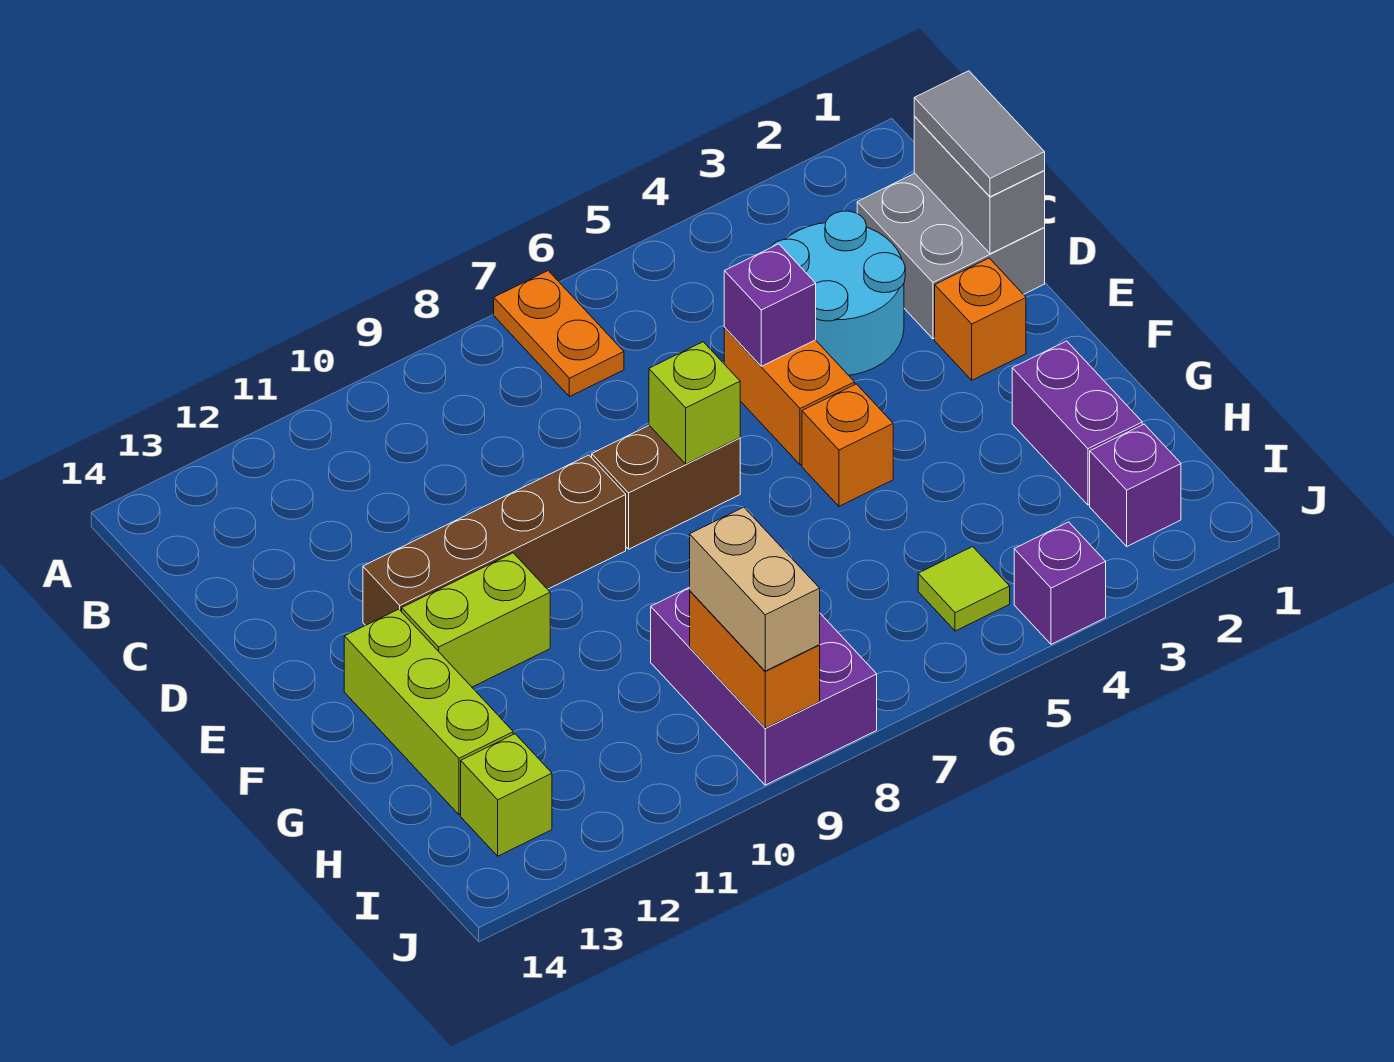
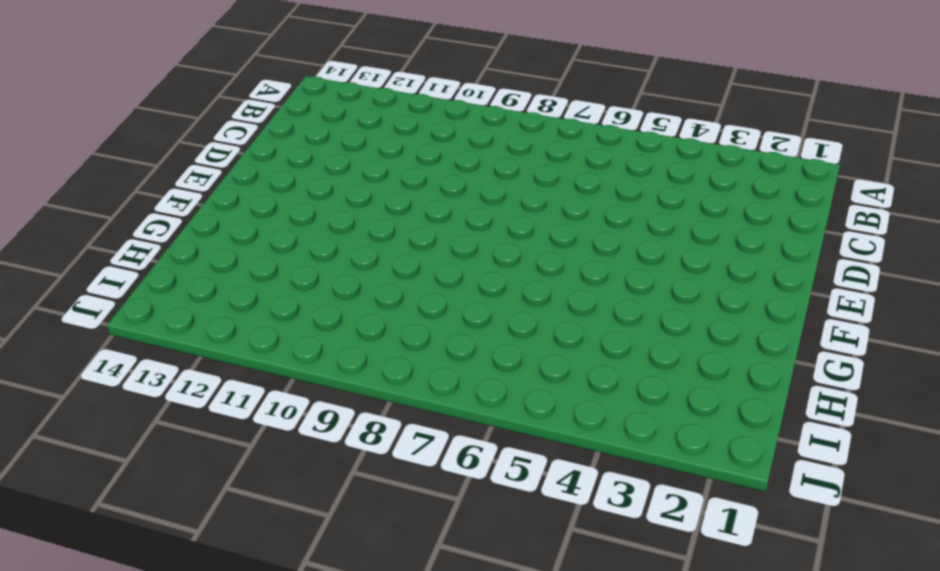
none -> orange 1x2 plate [494,271,624,397]
none -> grey 2x2 brick [857,173,1045,339]
none -> cyan 2x2 round brick [770,211,905,375]

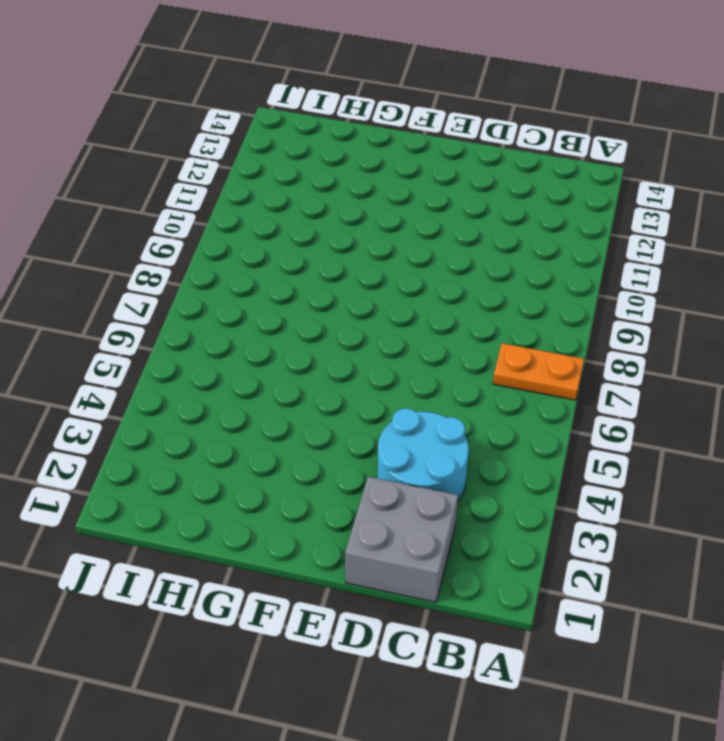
none -> orange 1x2 brick [724,328,855,465]
none -> orange 1x1 brick [935,258,1026,380]
none -> brown 1x2 brick [592,426,740,549]

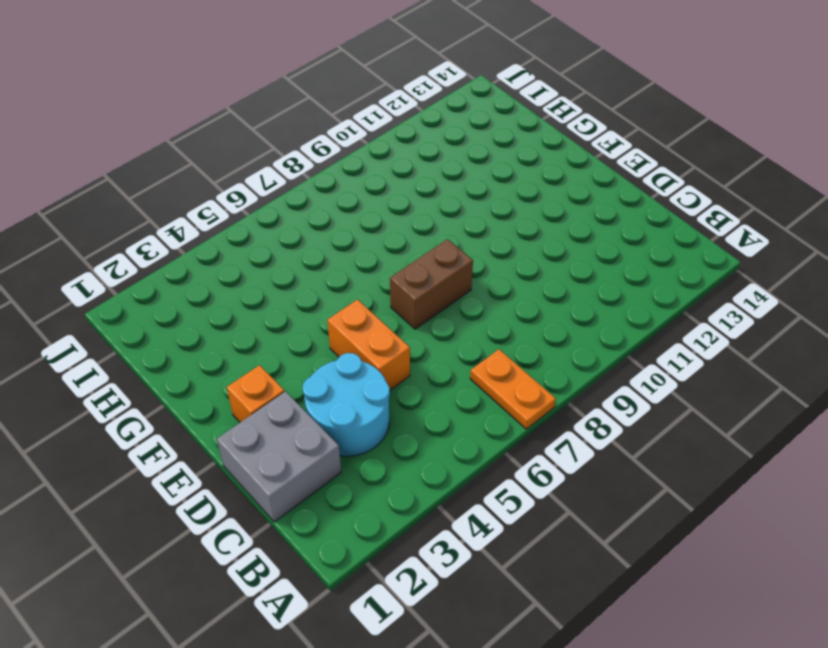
none -> brown 1x4 brick [363,455,626,625]
none -> orange 1x1 brick [802,384,893,506]
none -> lime 1x2 brick [402,553,550,687]

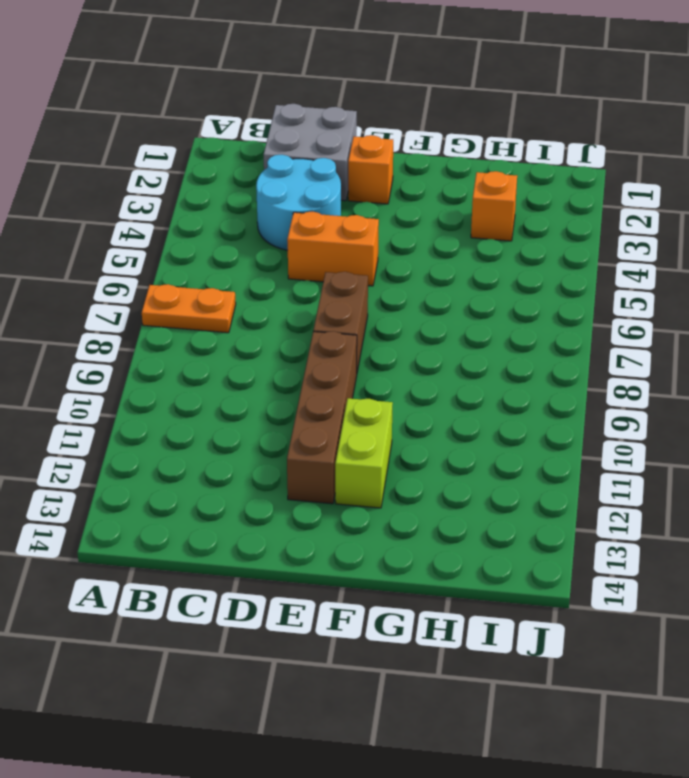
orange 1x1 brick [471,171,517,241] -> orange 1x1 brick moved to [802,384,893,506]
none -> lime 1x3 brick [344,609,513,815]
none -> purple 1x2 brick [1012,341,1142,505]
none -> purple 2x3 brick [651,587,877,785]

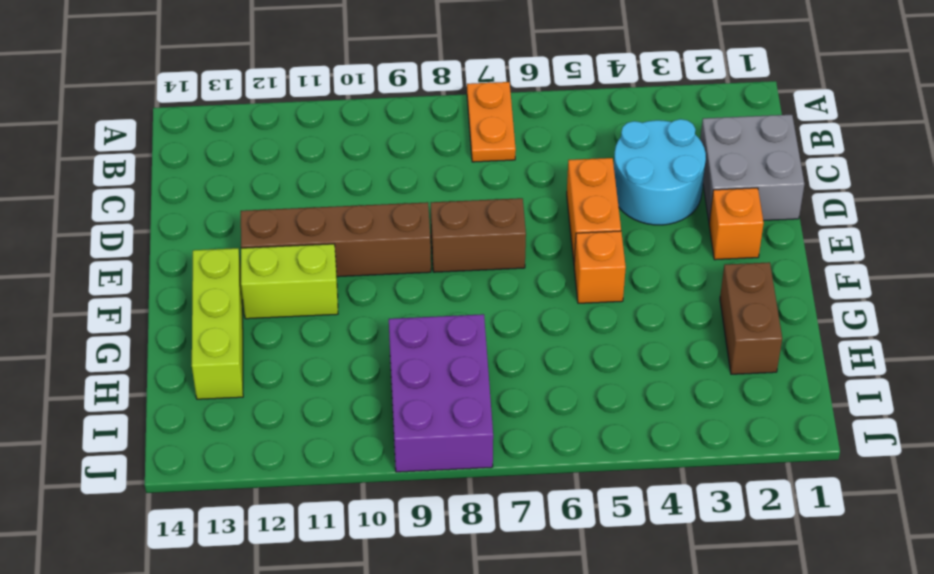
brown 1x2 brick [720,262,782,374] -> purple 1x2 brick [1012,341,1142,505]
none -> purple 1x1 brick [1090,424,1181,546]
none -> lime 1x1 tile [918,547,1010,631]
none -> lime 1x1 brick [461,734,552,856]

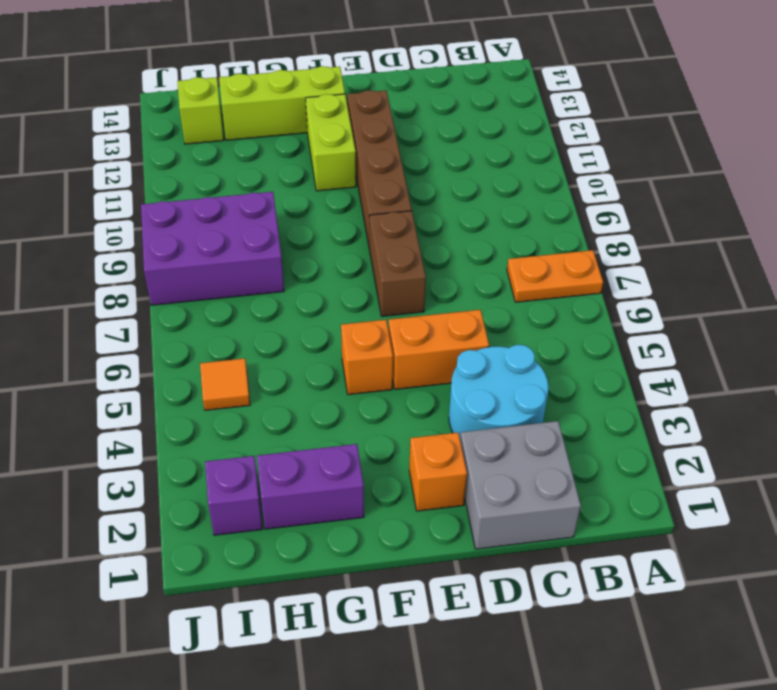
orange 1x1 tile [200,358,250,410] -> lime 1x1 tile [918,547,1010,631]
none -> purple 1x1 brick [1014,522,1106,644]
none -> grey 1x2 brick [914,117,1045,254]
none -> purple 1x1 brick [724,244,816,366]

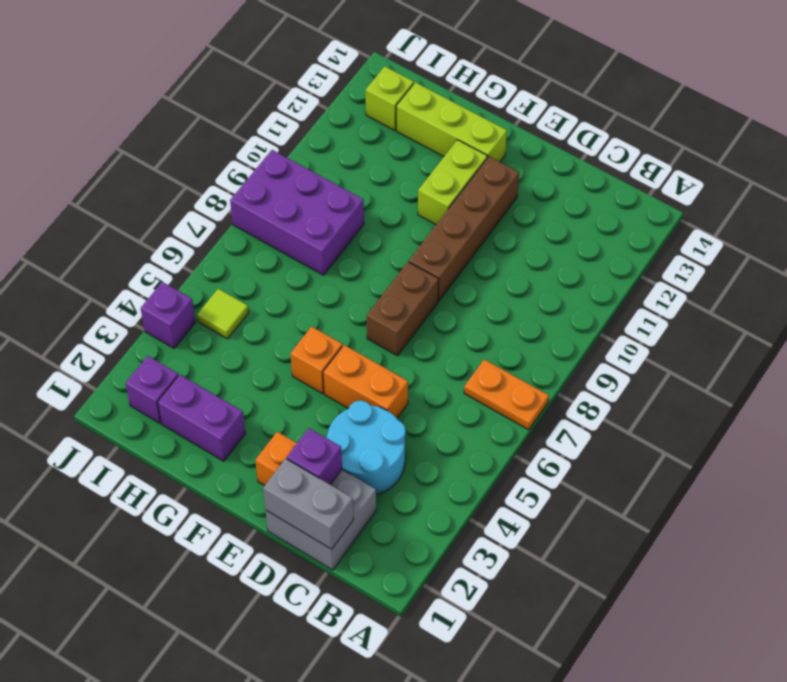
purple 1x1 brick [287,428,342,485] -> purple 1x1 brick moved to [724,244,816,366]
none -> lime 1x1 brick [649,342,740,464]
none -> orange 1x2 brick [690,591,820,728]
none -> grey 1x2 tile [914,71,1045,197]

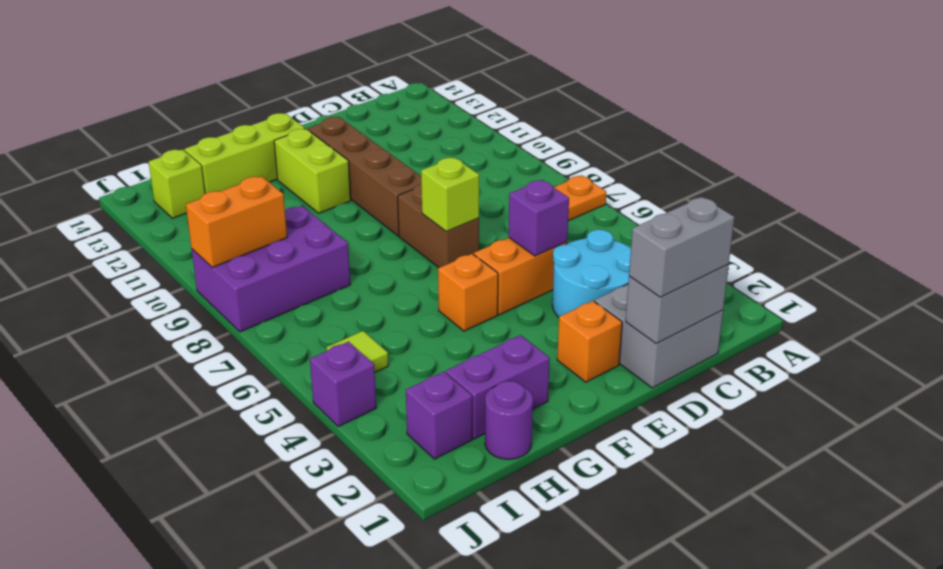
grey 1x2 brick [629,197,734,297] -> grey 1x2 tile [914,71,1045,197]
purple 1x1 round brick [485,381,533,459] -> none
none -> tan 1x2 brick [690,507,820,671]

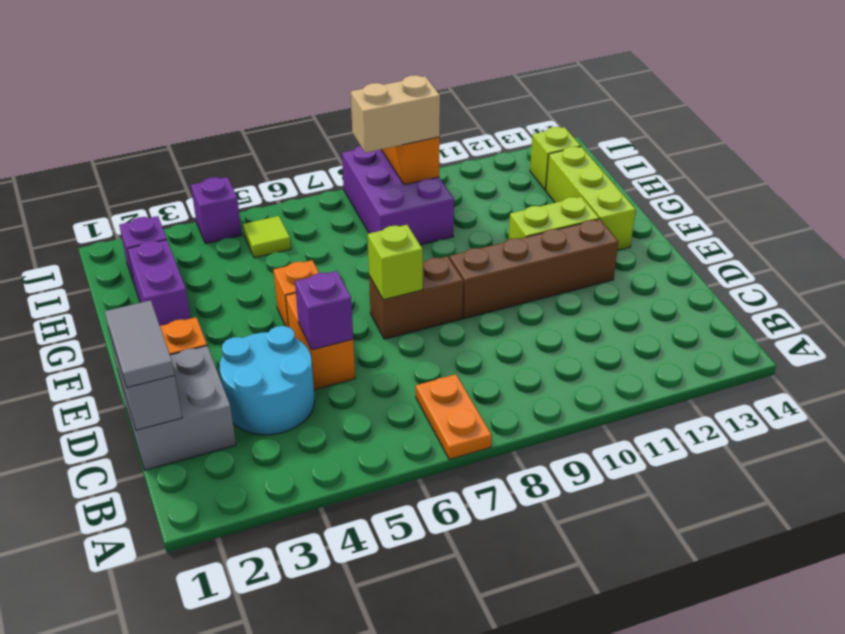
tan 1x2 brick [351,75,440,153] -> tan 1x2 brick turned to [690,507,820,671]

